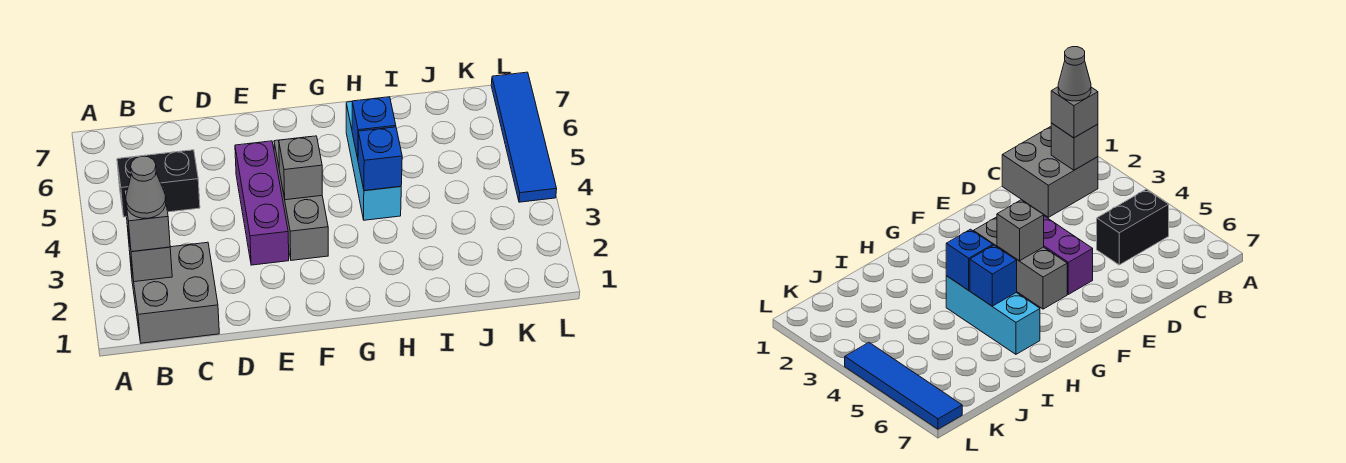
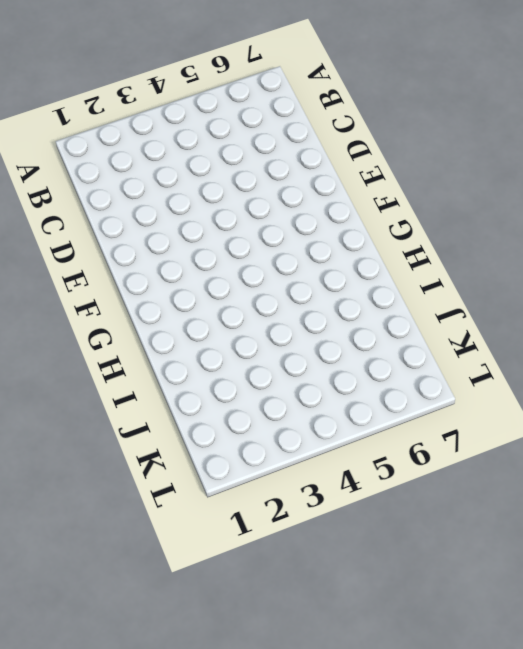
none -> grey 2x2 brick [130,242,219,343]
none -> black 1x2 brick [117,150,200,217]
none -> purple 1x3 brick [235,141,289,265]

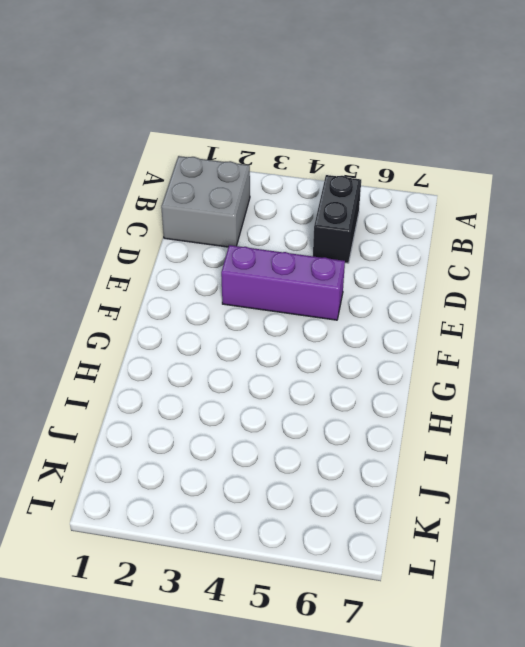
none -> grey 1x3 brick [274,140,328,260]
none -> cyan 1x3 brick [346,102,401,220]
none -> blue 1x4 tile [491,72,557,202]

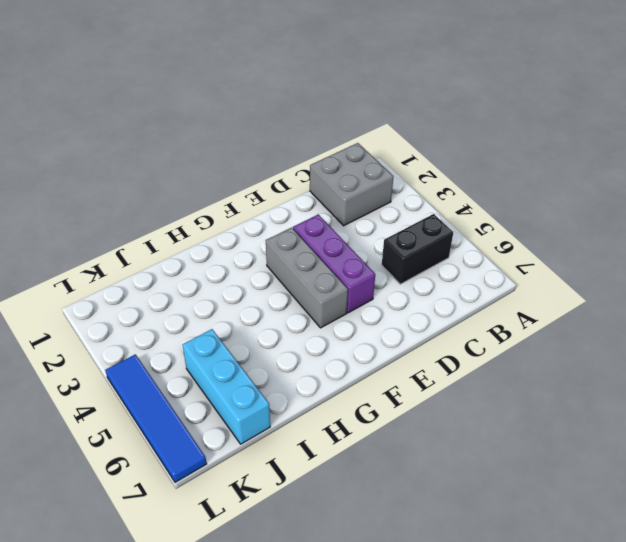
cyan 1x3 brick [182,329,270,444] -> cyan 1x3 brick moved to [346,102,401,220]
none -> grey 1x1 brick [127,226,172,282]
none -> grey 1x1 brick [279,136,322,200]
none -> blue 1x1 brick [358,127,402,191]

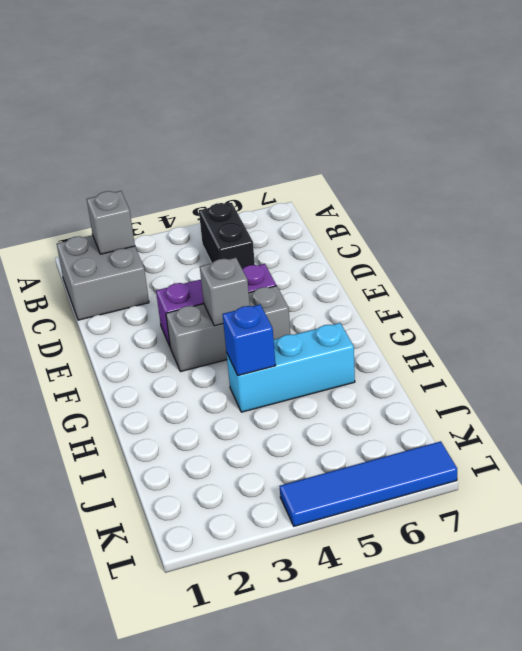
none -> blue 1x1 brick [352,97,396,159]
none -> grey 1x1 brick [124,186,170,252]
none -> grey 1x1 cone [126,156,166,218]

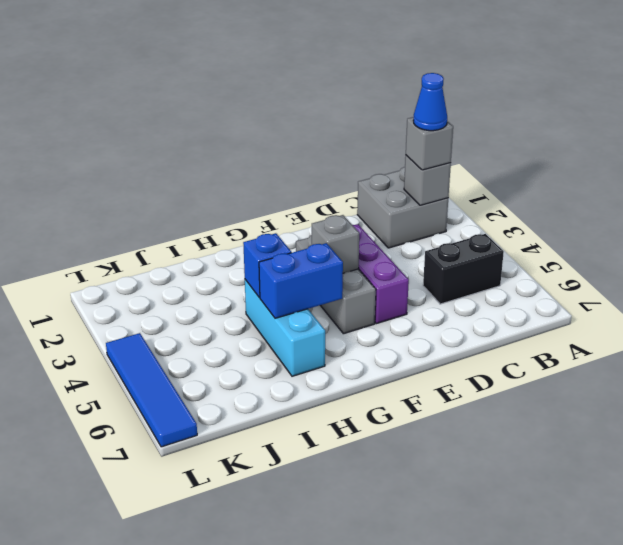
blue 1x1 cone [413,73,447,131] -> grey 1x1 cone [126,156,166,218]
blue 1x2 brick [259,243,343,318] -> blue 1x1 brick [352,97,396,159]

